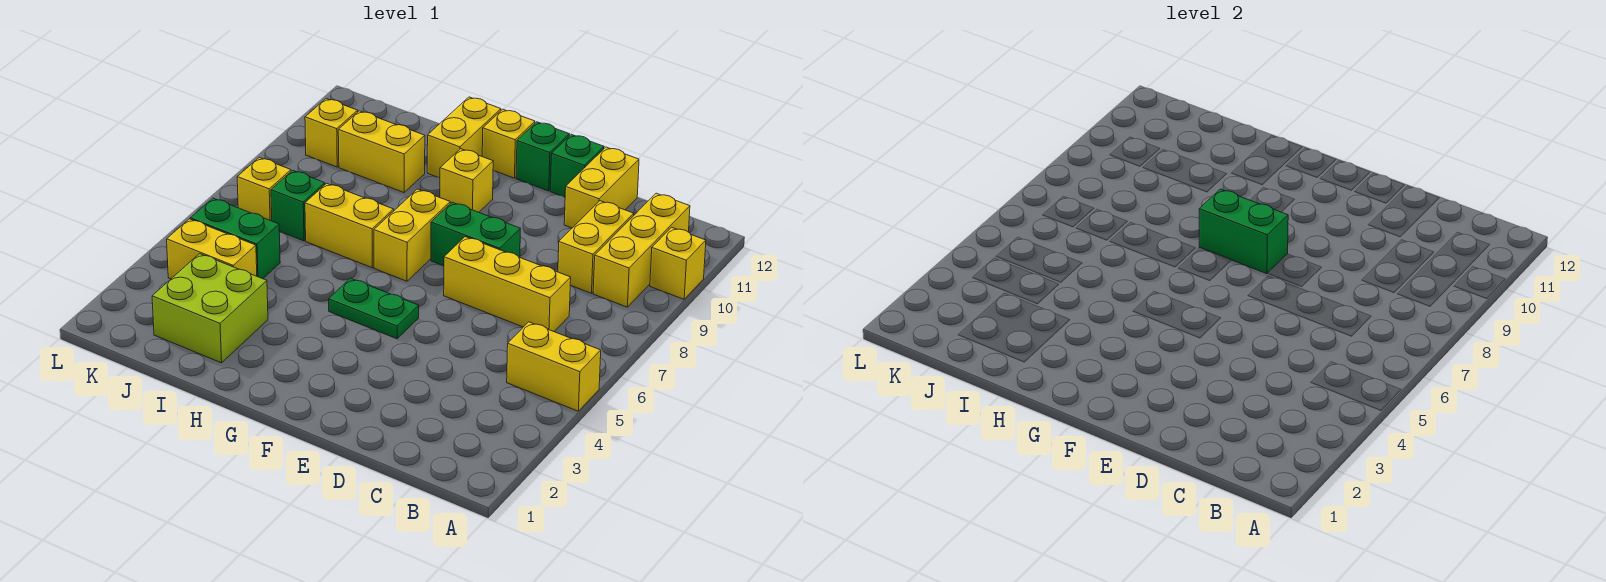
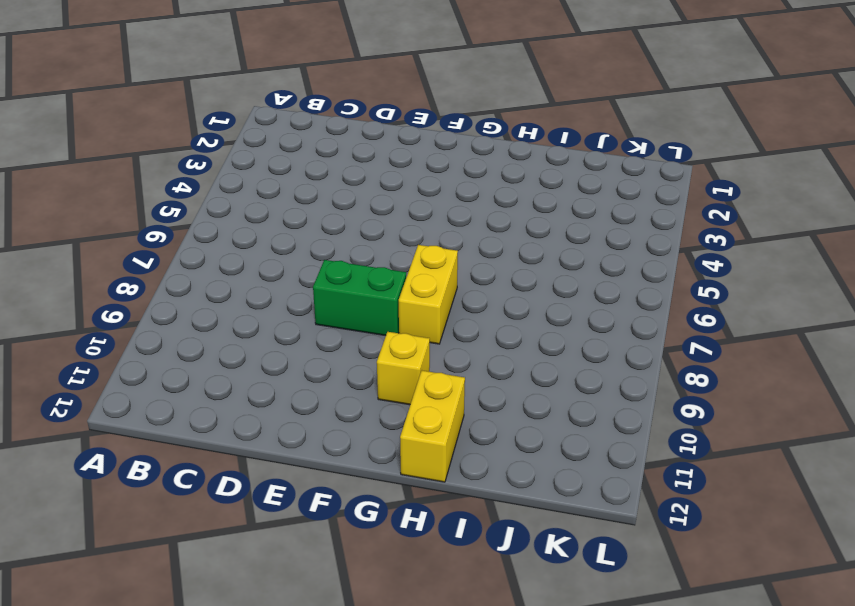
none -> yellow 1x2 brick [507,322,601,411]
none -> yellow 1x1 brick [650,227,706,299]
none -> yellow 1x3 brick [593,193,690,307]

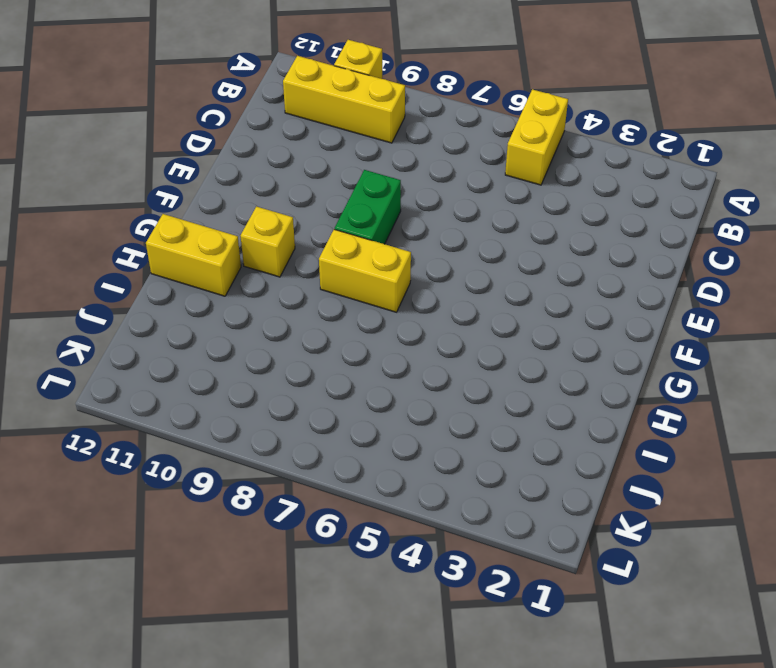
none -> yellow 1x3 brick [444,237,571,331]
none -> yellow 1x2 brick [558,201,634,293]
none -> yellow 1x2 brick [564,147,639,228]

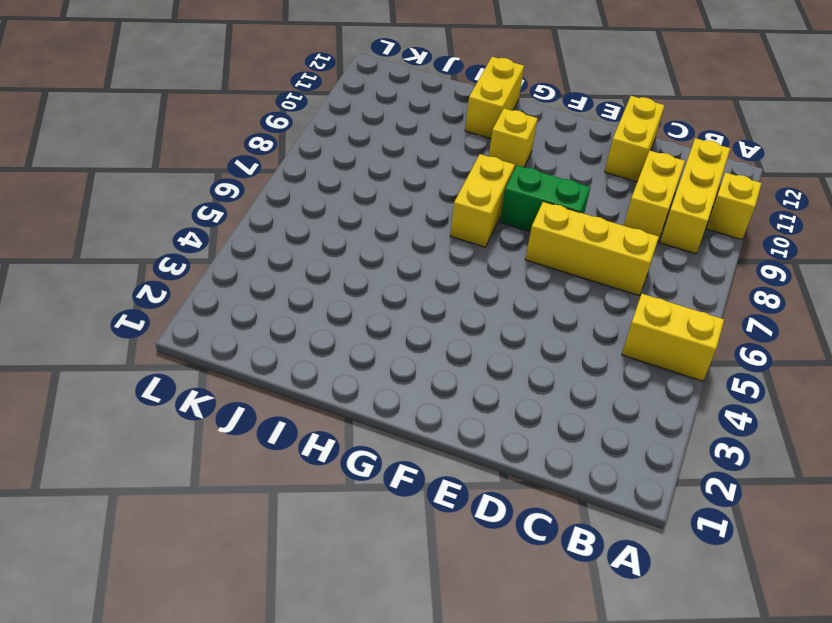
none -> green 1x1 brick [550,134,604,197]
none -> green 1x2 plate [329,278,419,339]
none -> green 1x1 brick [516,122,569,191]

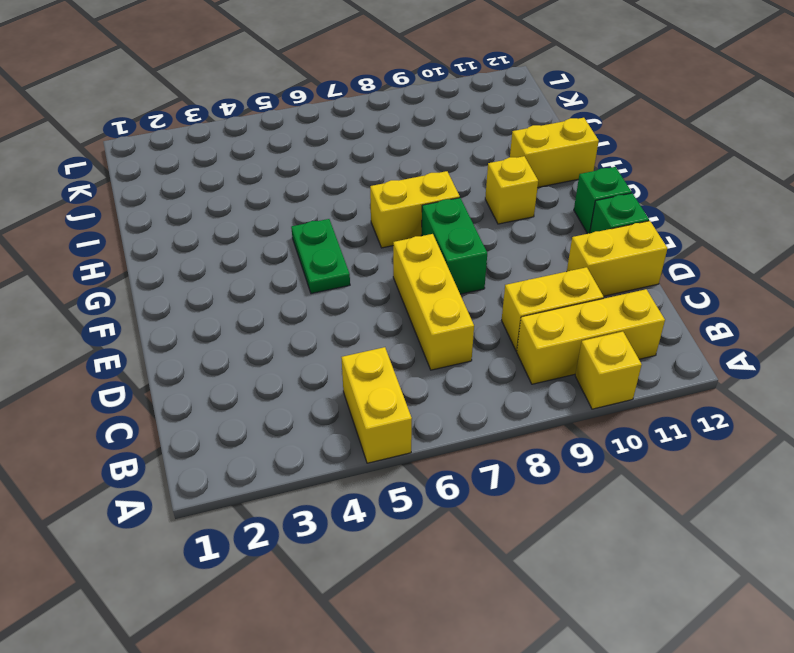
none -> yellow 1x1 brick [482,109,535,178]
none -> yellow 1x2 brick [305,183,394,268]
none -> lime 2x2 brick [152,254,268,363]

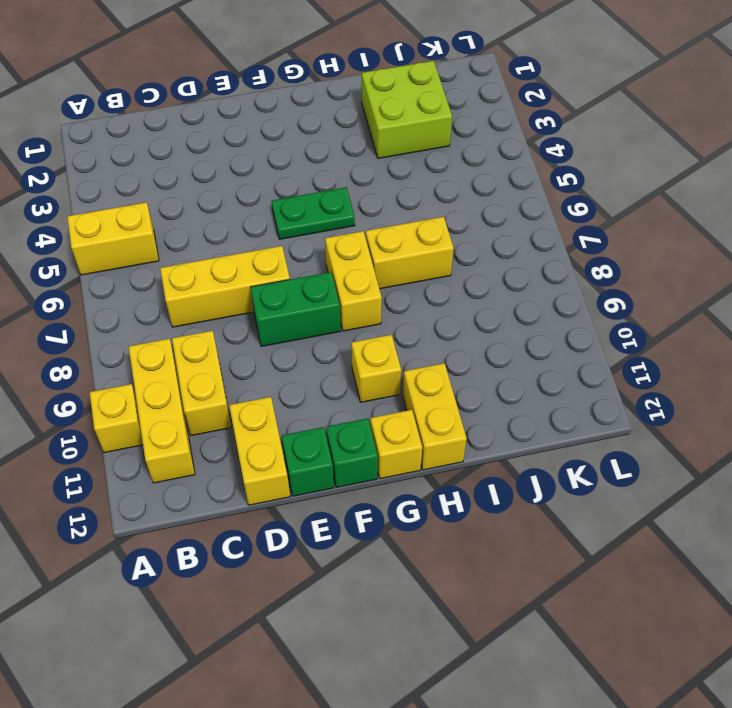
none -> yellow 1x2 brick [338,111,425,192]
none -> yellow 1x2 brick [167,219,257,279]
none -> green 1x2 brick [190,198,280,279]

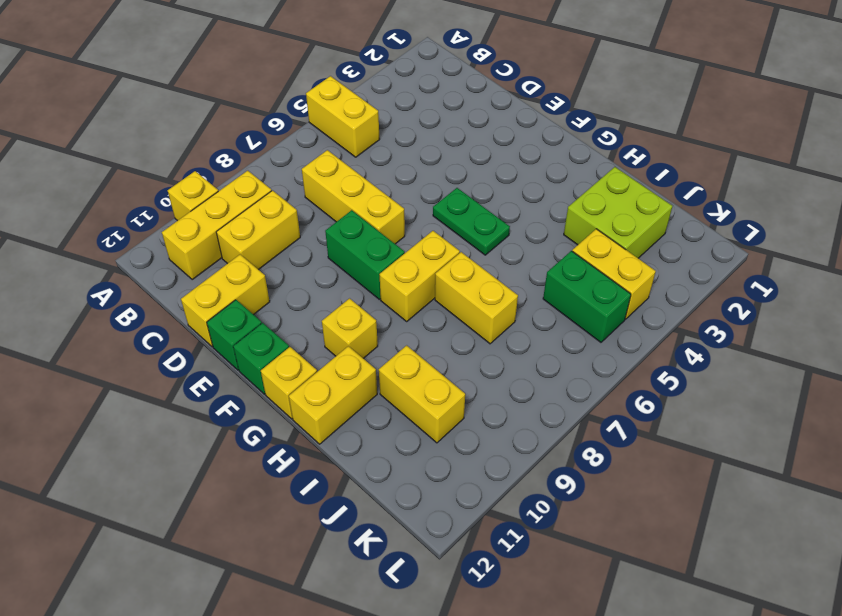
none -> green 1x1 brick [271,170,325,241]
none -> yellow 1x1 brick [237,158,291,221]
none -> yellow 1x1 brick [305,99,358,167]

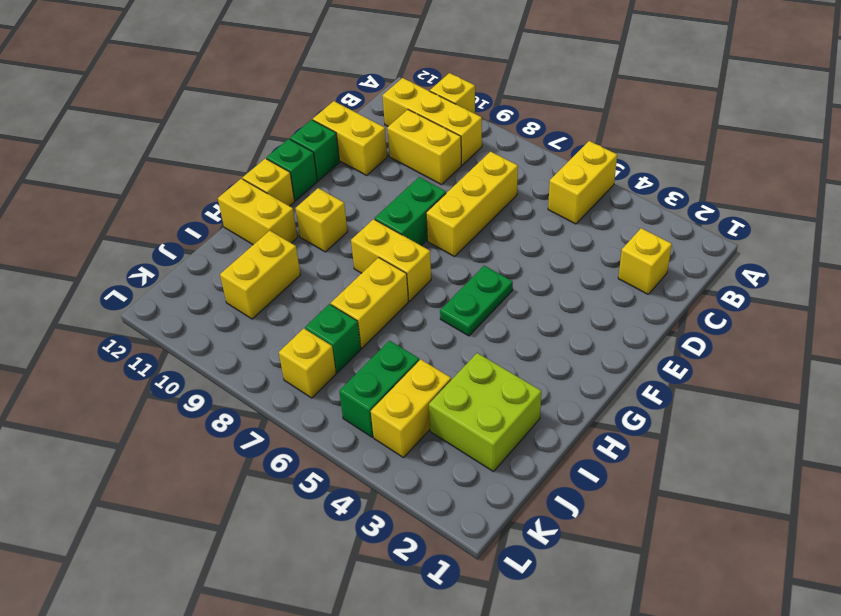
yellow 1x1 brick [618,228,672,294] -> yellow 1x1 brick moved to [305,99,358,167]
none -> green 1x2 brick [1199,189,1288,274]

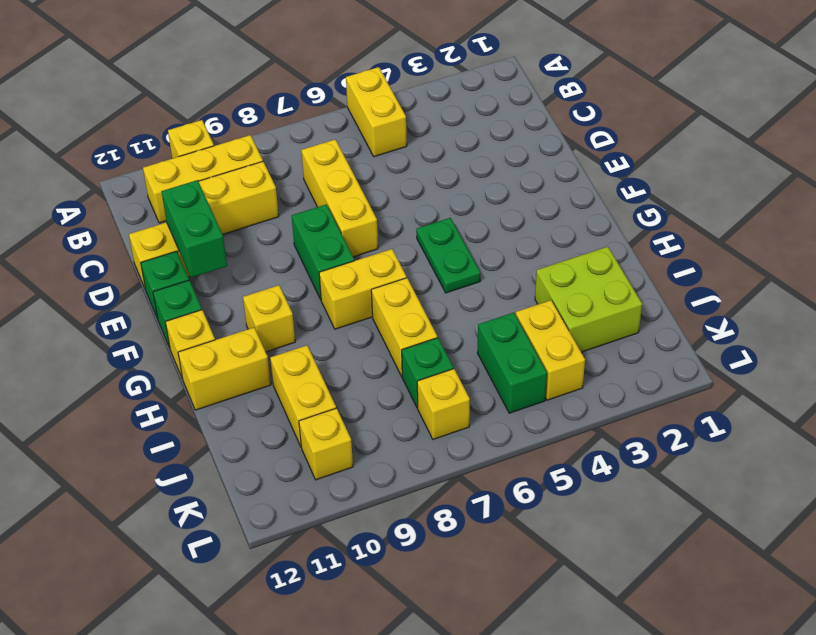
green 1x2 brick [161,180,227,278] -> green 1x2 brick moved to [1199,189,1288,274]

